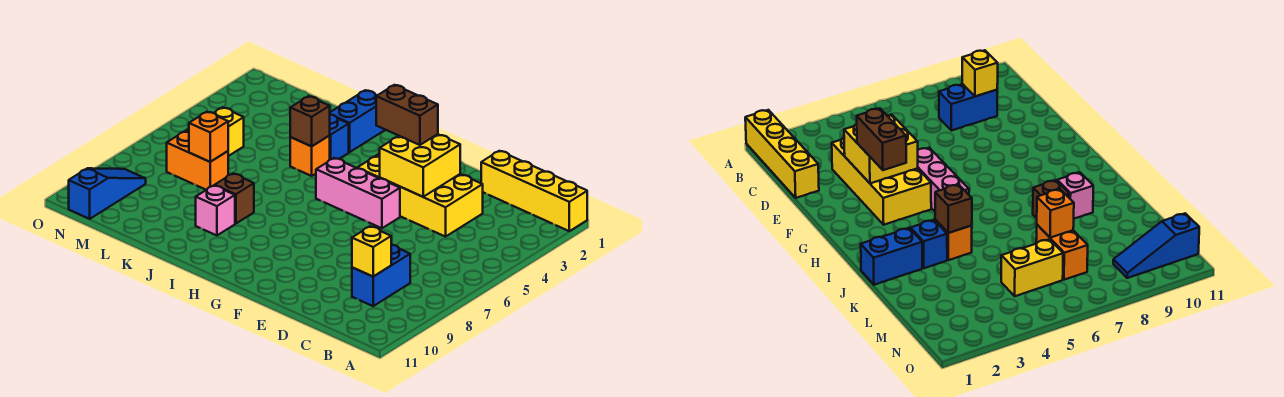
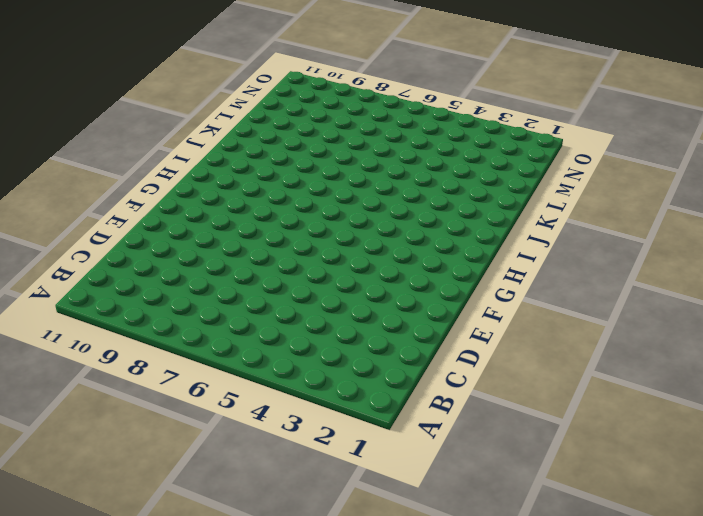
none -> yellow 1x4 brick [481,151,587,231]
none -> blue 1x2 brick [352,245,410,306]
none -> yellow 2x4 brick [357,154,483,237]

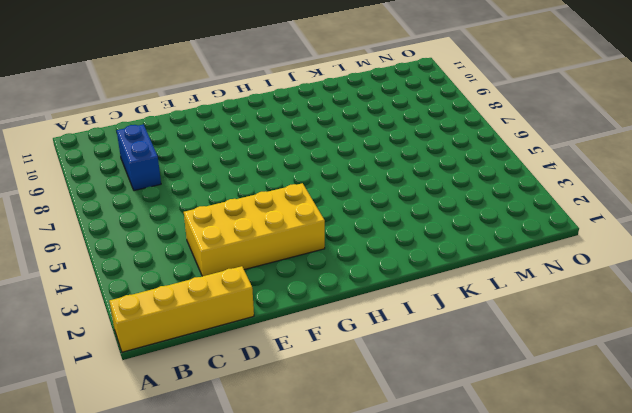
none -> pink 1x3 brick [316,158,400,228]
none -> blue 1x2 brick [330,90,385,152]
none -> blue 1x1 brick [329,115,349,160]

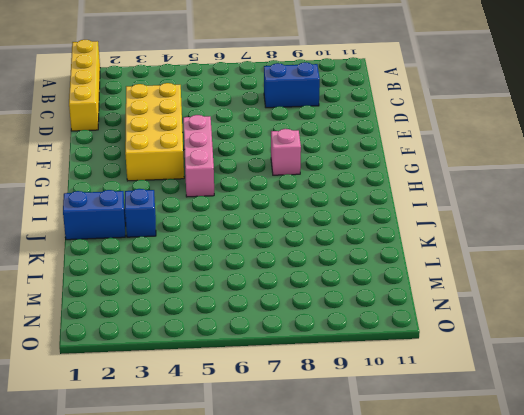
pink 1x1 brick [271,129,301,175] -> pink 1x1 brick moved to [196,185,235,235]
none -> orange 1x1 brick [290,136,330,176]
none -> brown 1x1 brick [215,174,254,224]
none -> orange 1x2 brick [167,131,228,190]

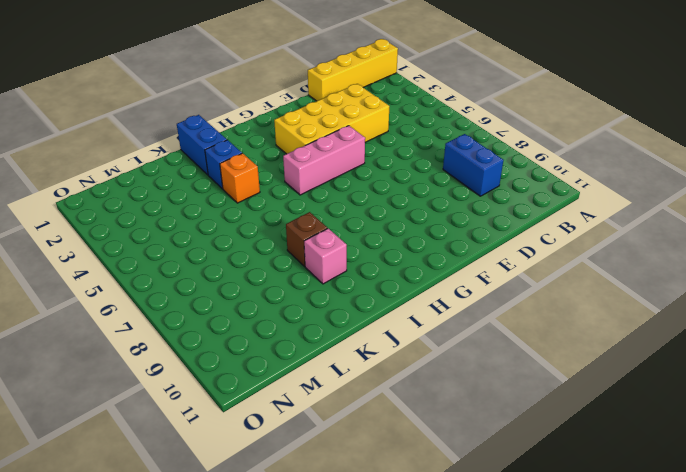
none -> orange 1x2 brick [167,131,228,190]
none -> yellow 1x2 brick [186,108,244,156]
none -> blue 1x3 slope [69,168,146,219]

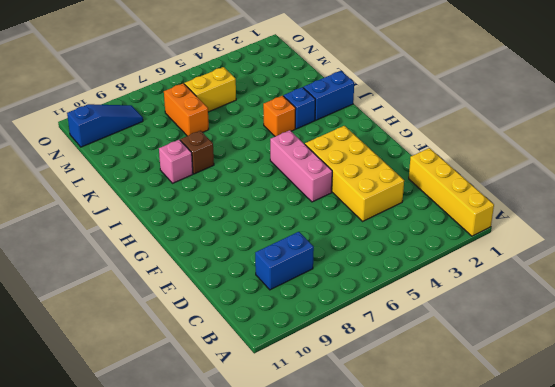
none -> yellow 1x1 brick [352,227,391,276]
none -> yellow 2x2 brick [380,134,460,197]
none -> brown 1x1 brick [290,96,330,146]

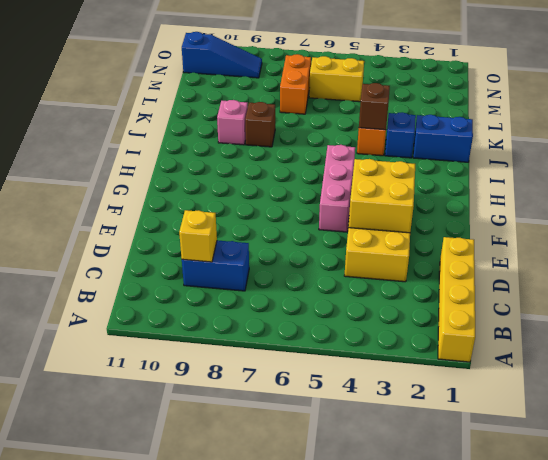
none -> orange 1x1 brick [189,112,228,162]
none -> brown 1x2 brick [376,85,438,145]

